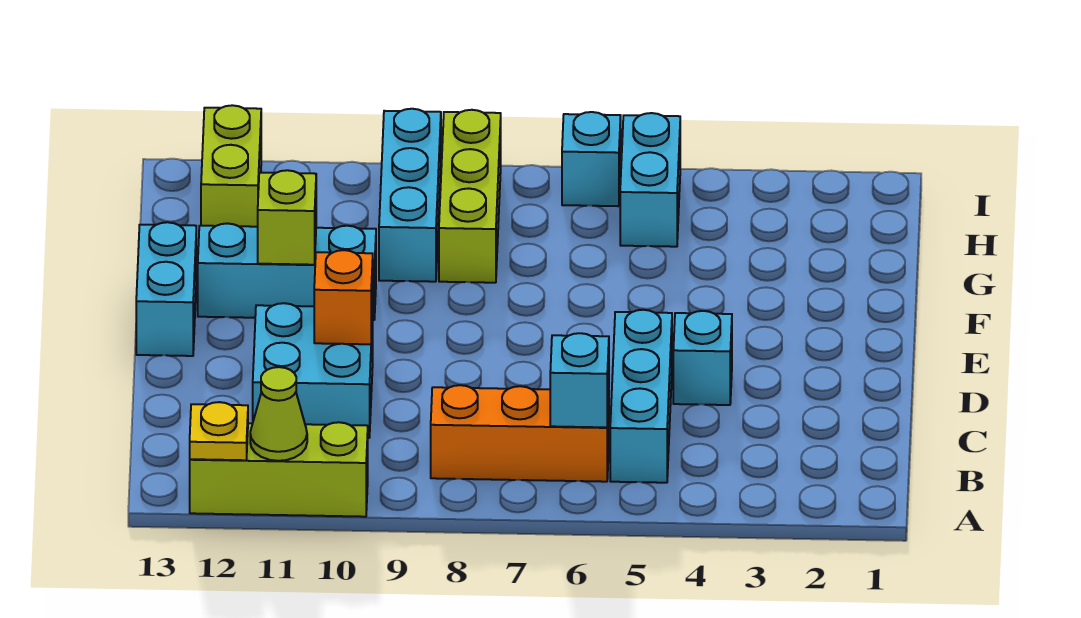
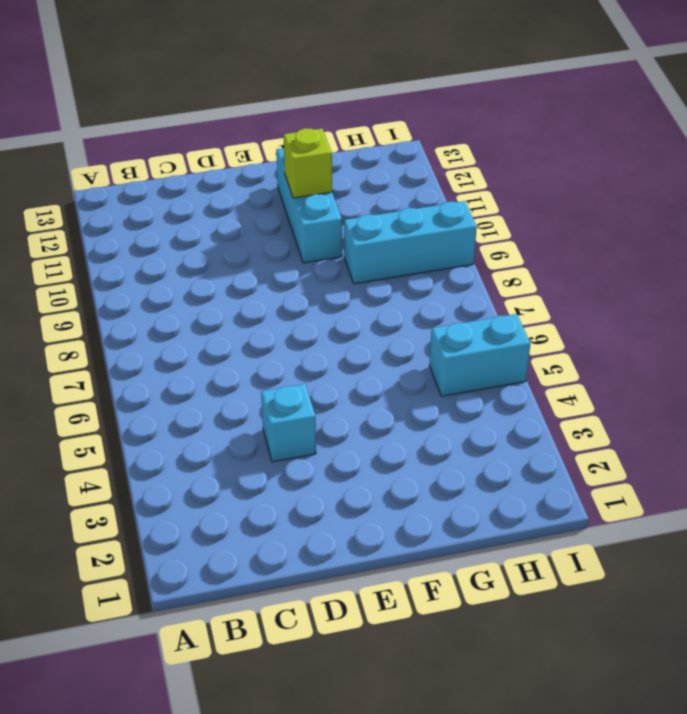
none -> lime 1x3 brick [190,422,368,517]
none -> cyan 1x3 brick [610,310,672,483]
none -> orange 1x3 brick [431,385,609,482]

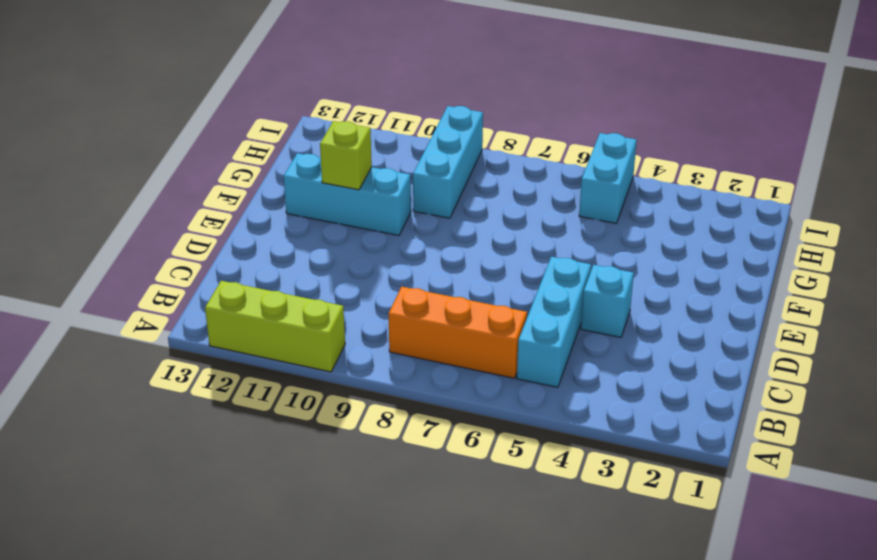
none -> cyan 2x2 brick [253,303,373,438]
none -> cyan 1x2 brick [136,222,196,356]
none -> lime 1x3 brick [439,110,501,283]

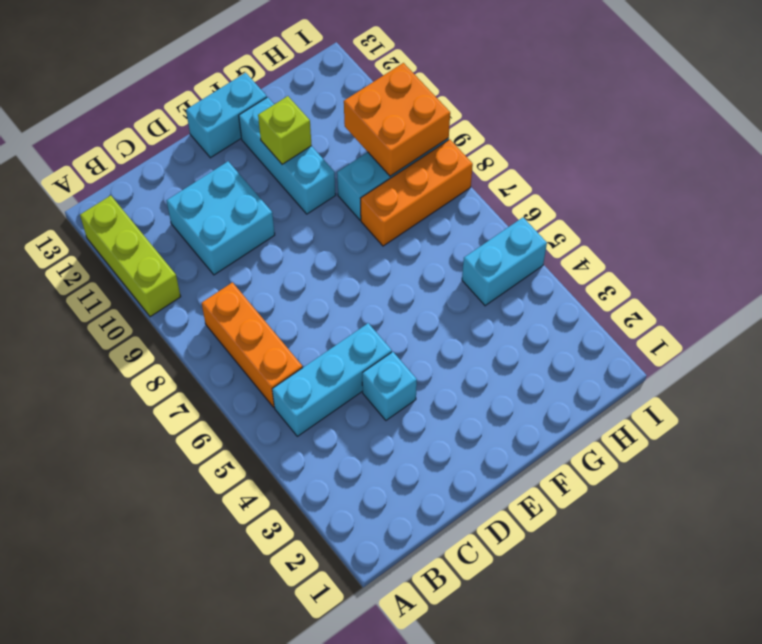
orange 1x3 brick [360,139,473,246] -> lime 1x3 brick [439,110,501,283]
orange 2x2 brick [344,63,450,176] -> none
none -> lime 1x2 brick [201,105,261,227]
none -> cyan 1x1 brick [562,112,621,206]
none -> lime 1x1 cone [250,367,307,461]

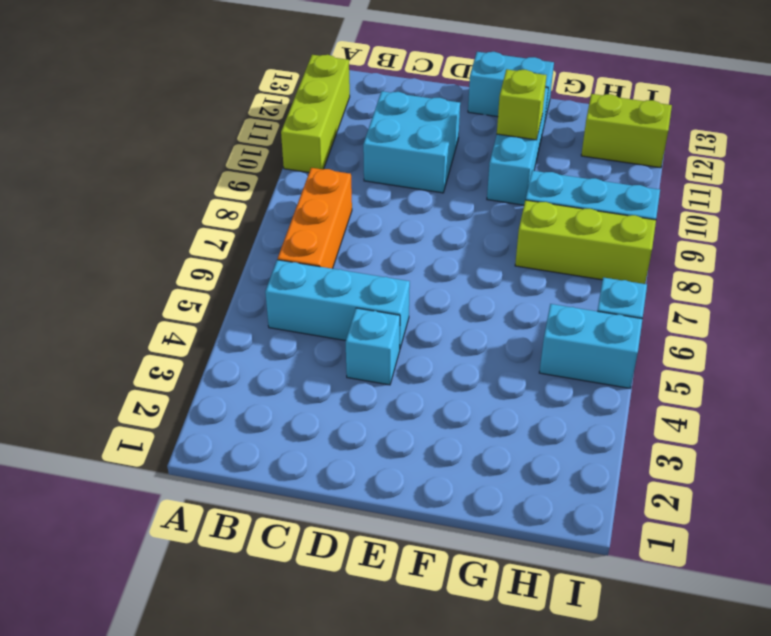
none -> lime 1x1 cone [250,367,307,461]
none -> yellow 1x1 plate [190,402,248,460]
none -> cyan 1x1 brick [550,333,609,427]

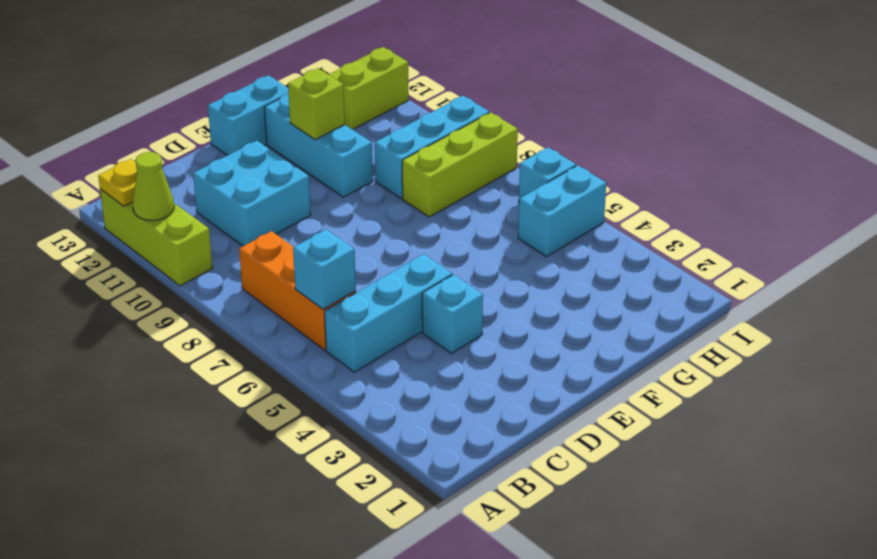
none -> orange 1x1 brick [314,250,373,344]

